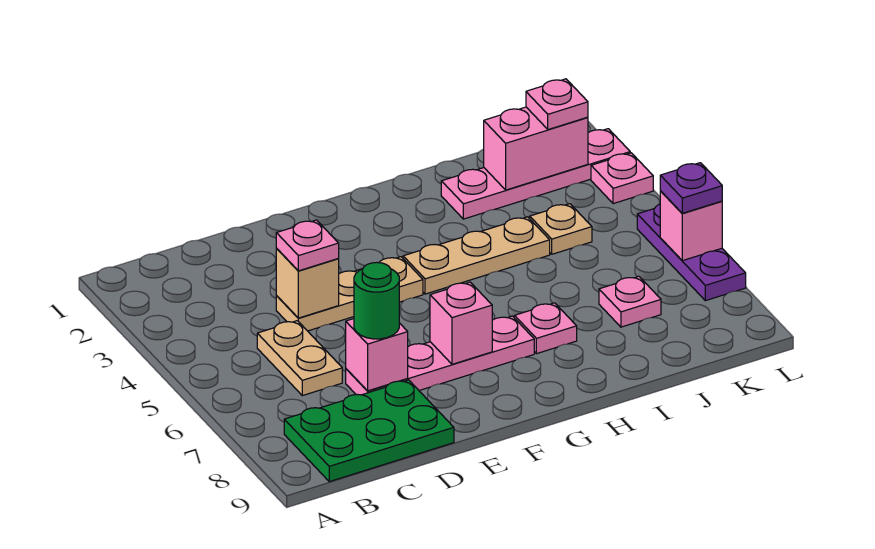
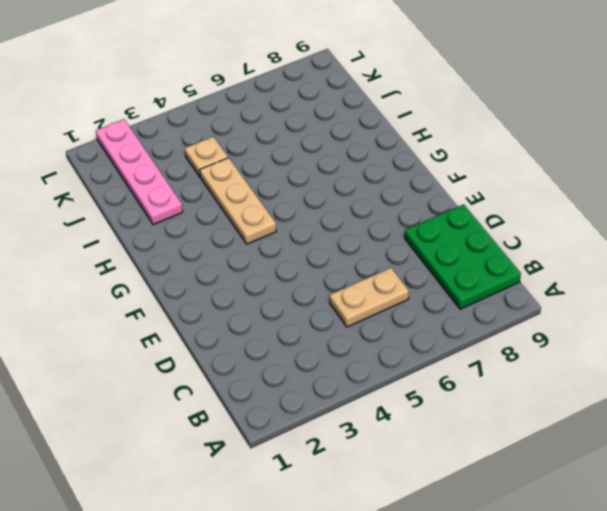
none -> tan 1x3 plate [276,257,423,331]
none -> pink 1x4 plate [346,316,534,395]
none -> pink 1x1 plate [514,303,577,354]

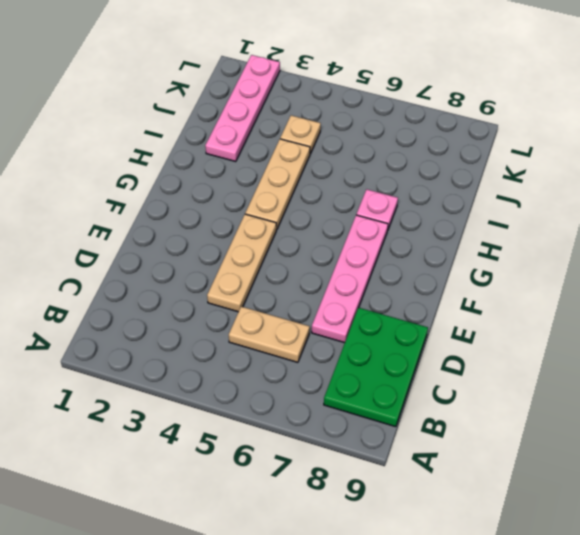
none -> pink 1x1 plate [599,276,661,327]
none -> pink 1x1 plate [591,153,653,204]
none -> purple 1x3 plate [637,204,746,301]

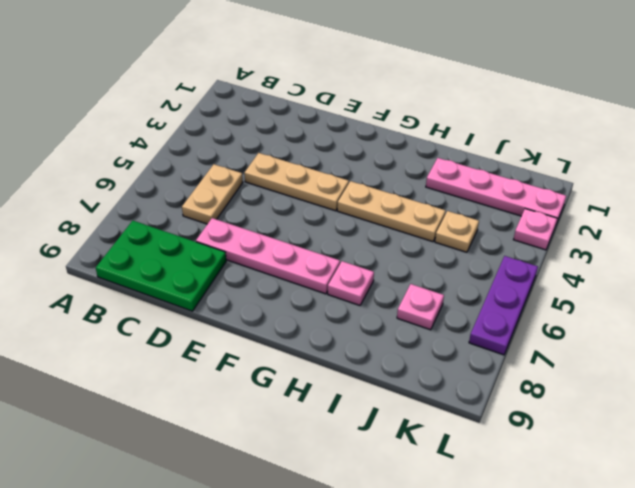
none -> tan 1x1 brick [276,249,339,318]
none -> pink 1x1 brick [346,319,408,391]
none -> pink 1x1 brick [430,282,492,364]

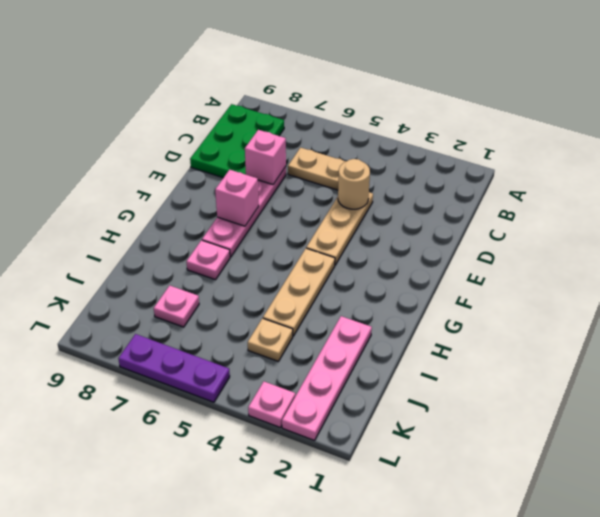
tan 1x1 round brick [338,159,370,209] -> tan 1x1 brick [276,249,339,318]
none -> pink 1x2 brick [484,107,588,190]
none -> pink 1x1 brick [660,191,722,261]
none -> pink 1x1 plate [276,220,339,271]

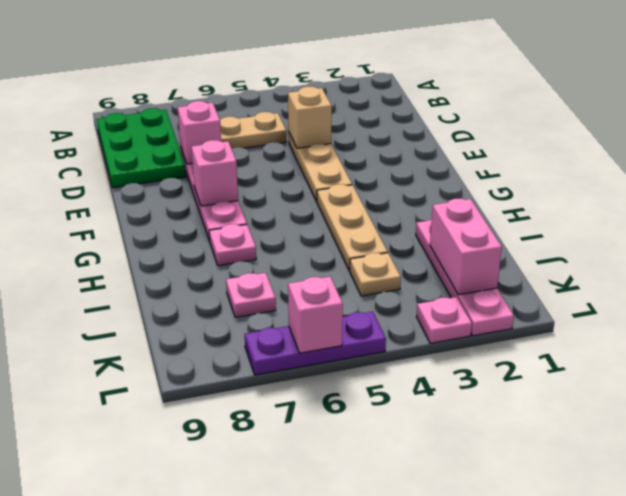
none -> pink 1x1 plate [276,220,339,271]
none -> green 1x1 round brick [354,263,399,339]
none -> pink 1x1 plate [526,79,588,130]

